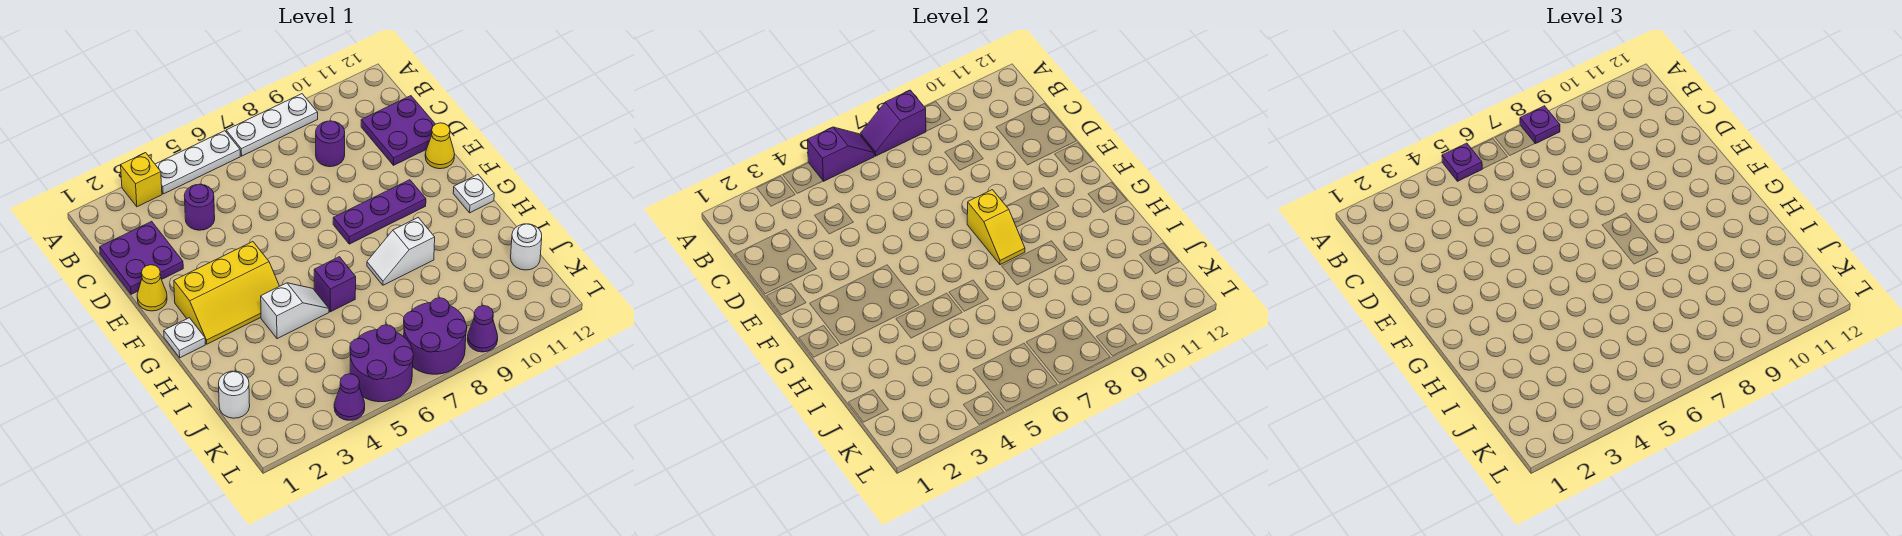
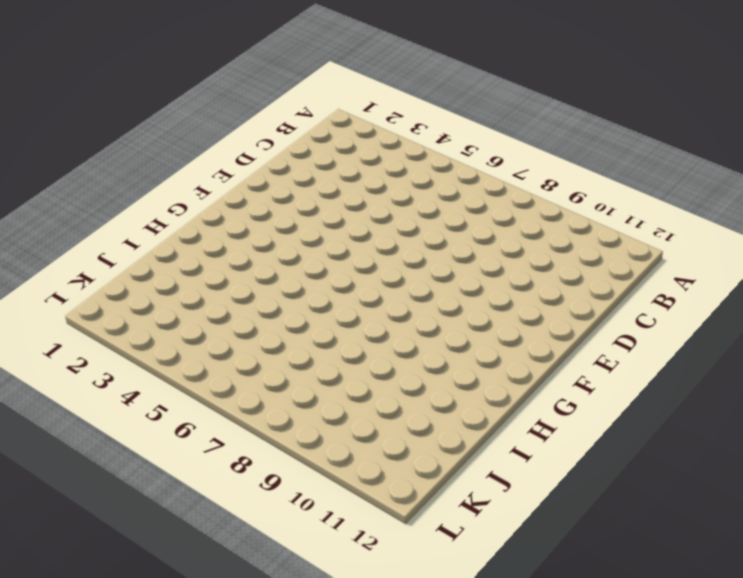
none -> yellow 1x1 brick [121,153,162,207]
none -> white 1x3 plate [155,131,240,194]
none -> white 1x3 plate [226,94,318,156]

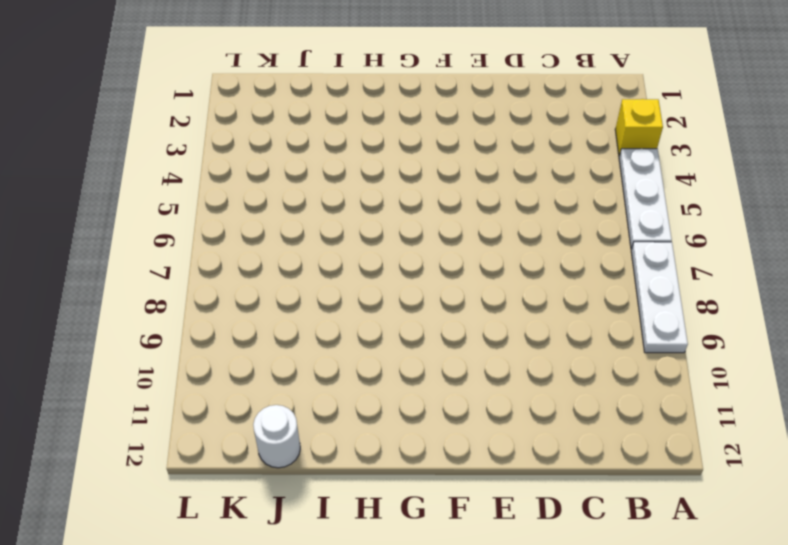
none -> purple 2x2 plate [100,221,183,294]
none -> purple 1x1 round brick [184,184,215,230]
none -> purple 1x1 round brick [316,121,345,167]

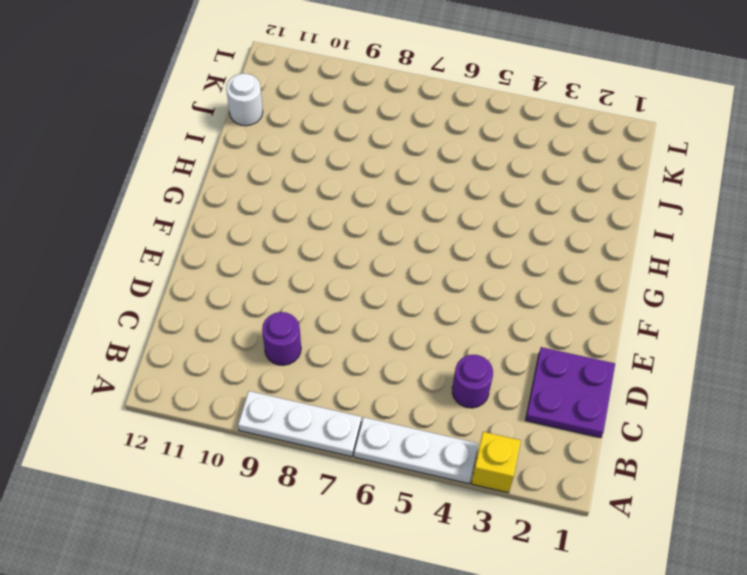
none -> purple 2x2 plate [361,96,435,165]
none -> yellow 1x1 cone [137,265,167,311]
none -> yellow 1x1 cone [425,123,455,169]

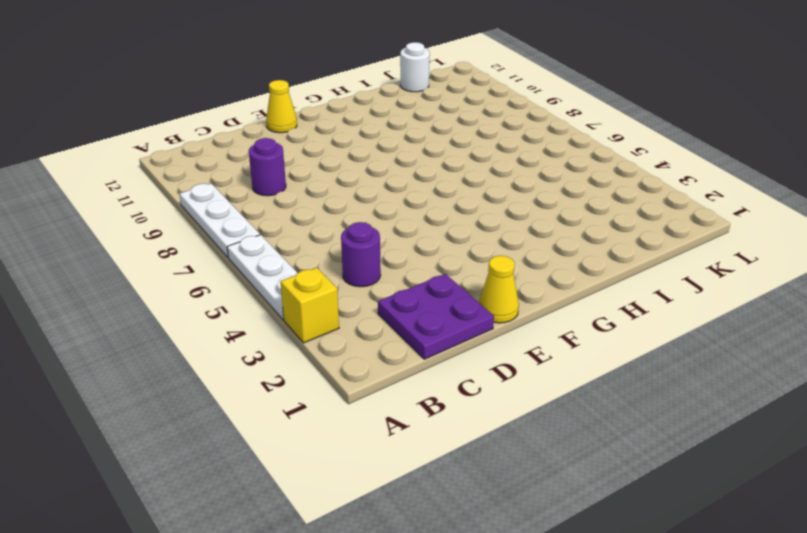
none -> purple 2x2 plate [361,96,435,165]
none -> yellow 2x3 slope [174,242,279,344]
none -> purple 1x3 plate [333,180,426,244]

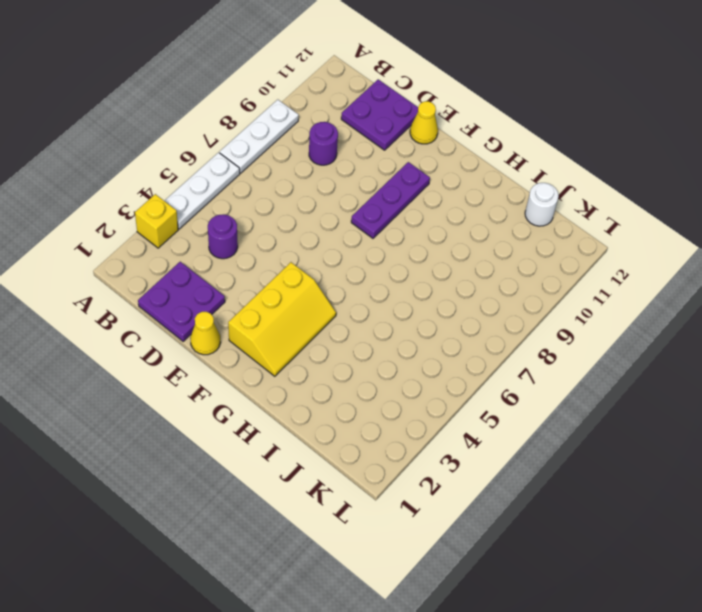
none -> white 1x1 plate [164,318,205,358]
none -> white 1x1 plate [453,175,494,213]
none -> white 1x2 slope [261,283,329,339]

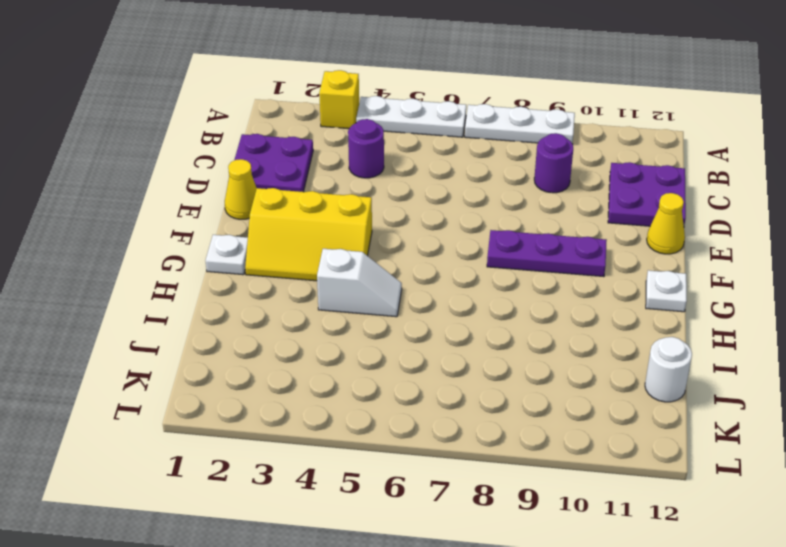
none -> purple 1x1 brick [314,257,356,312]
none -> white 1x2 slope [367,218,435,285]
none -> white 1x1 round brick [219,371,250,418]

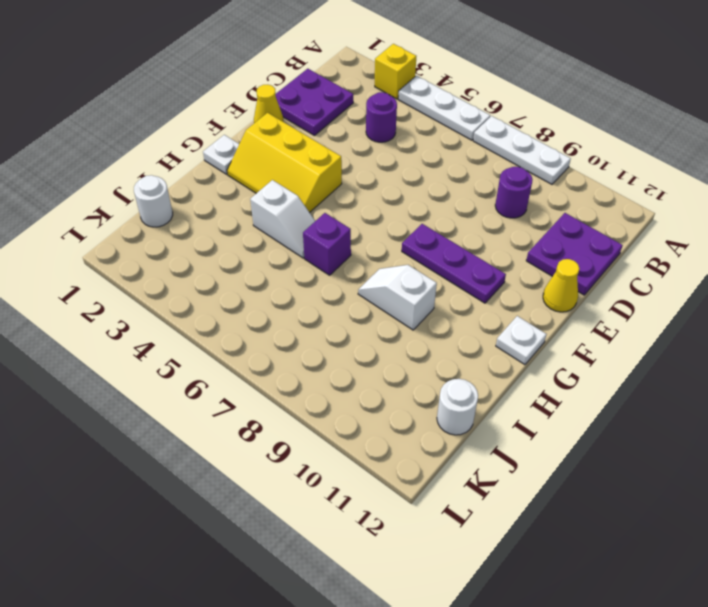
none -> purple 2x2 round brick [350,325,413,402]
none -> purple 2x2 round brick [404,298,467,374]
none -> purple 1x1 cone [334,374,365,420]

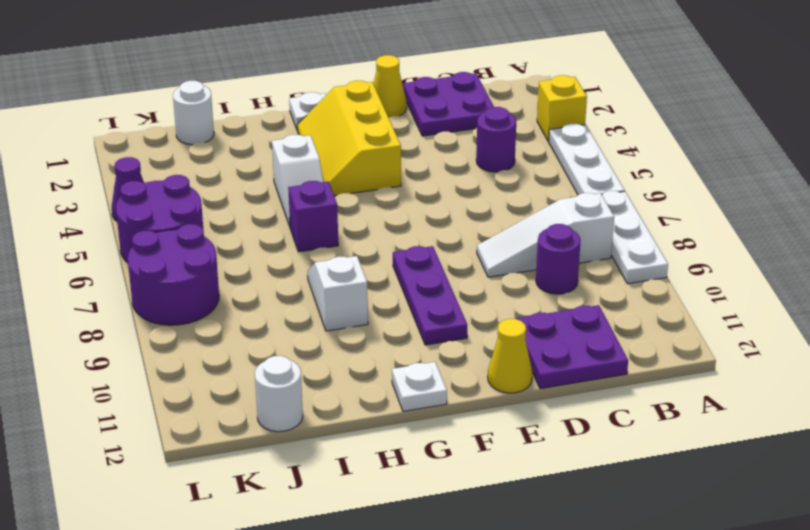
white 1x3 slope [477,193,614,277] -> none
none -> purple 1x1 cone [467,306,498,352]
none -> purple 1x2 slope [807,127,874,181]
none -> purple 1x2 slope [860,90,926,156]

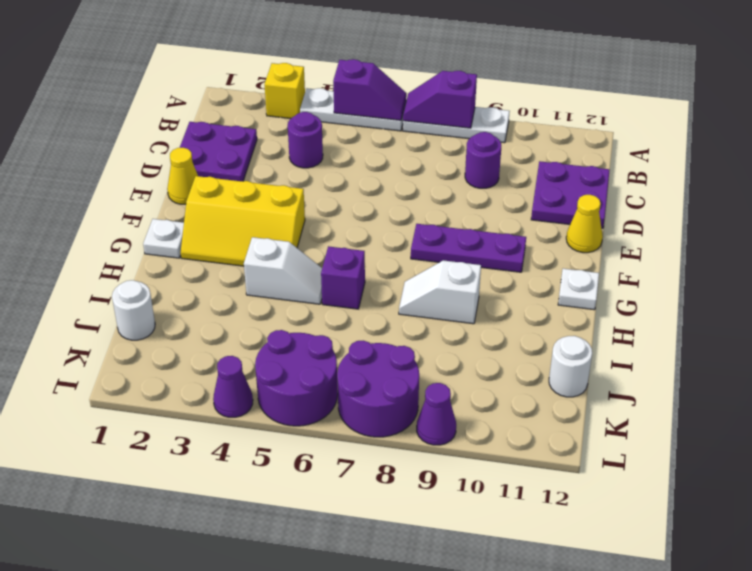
none -> yellow 1x2 slope [967,190,1025,265]
none -> purple 1x1 plate [1442,143,1482,181]
none -> purple 1x1 plate [1520,106,1560,144]

